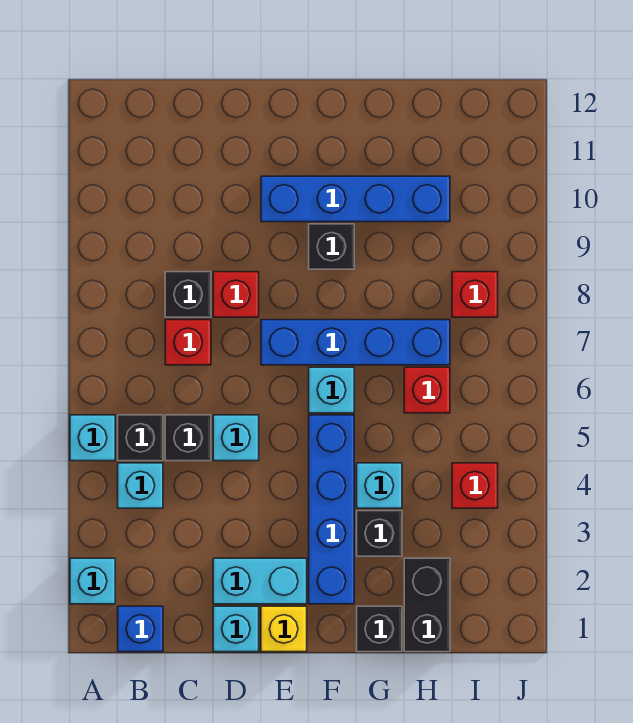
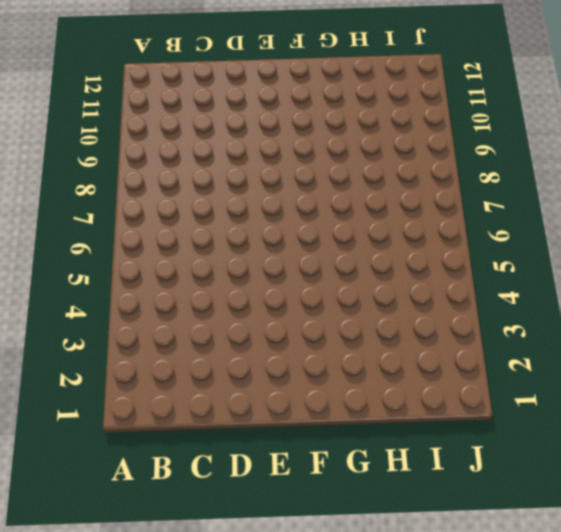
none -> cyan 1x1 brick [70,558,115,604]
none -> cyan 1x1 brick [70,415,115,461]
none -> blue 1x1 brick [118,606,163,652]

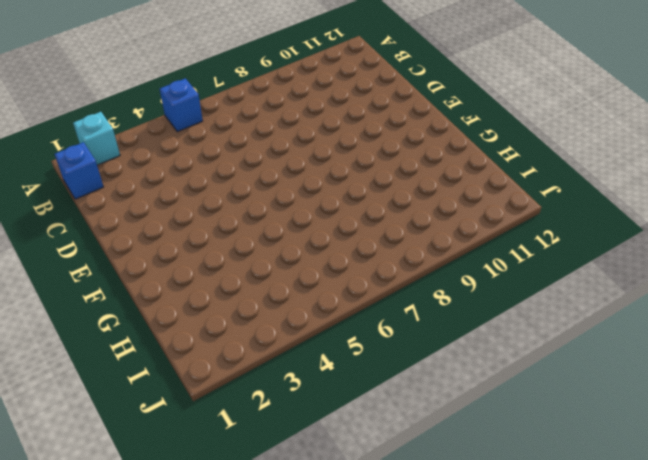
blue 1x1 brick [160,78,203,132] -> cyan 1x1 brick [70,415,115,461]
none -> cyan 1x1 brick [118,463,163,508]
none -> black 1x1 brick [118,415,163,461]
none -> black 1x1 brick [165,415,211,461]

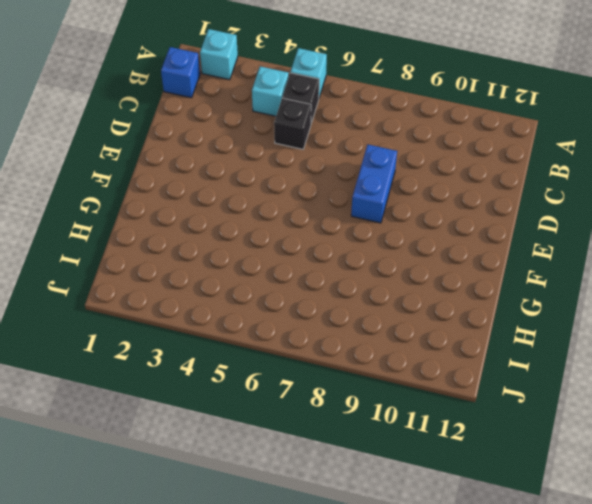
blue 1x2 brick [351,145,397,223] -> red 1x1 brick [213,272,259,317]
none -> red 1x1 brick [165,320,211,365]
none -> black 1x1 brick [165,272,211,317]
none -> cyan 1x1 brick [213,606,259,652]

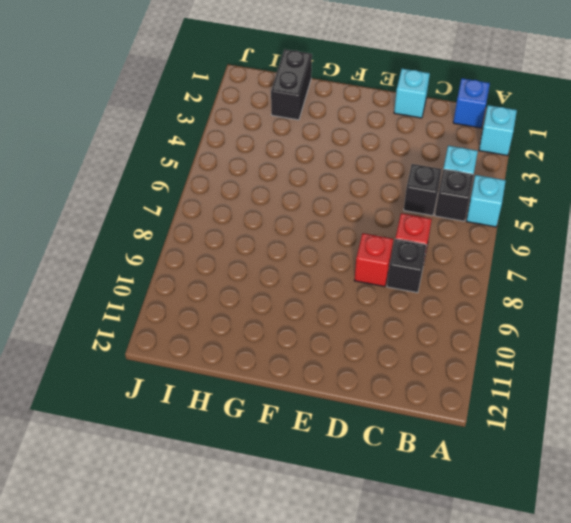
none -> cyan 1x2 brick [213,558,307,604]
none -> cyan 1x1 brick [213,415,259,461]
none -> yellow 1x1 brick [261,606,307,652]

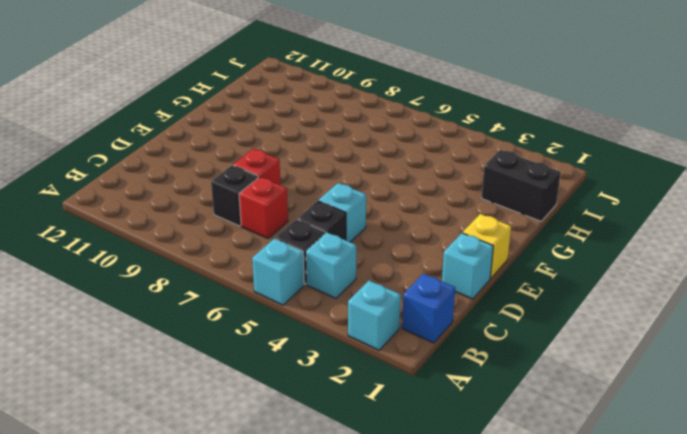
none -> cyan 1x2 brick [213,558,307,604]
none -> blue 1x4 brick [261,320,450,365]
none -> blue 1x4 brick [261,176,450,222]

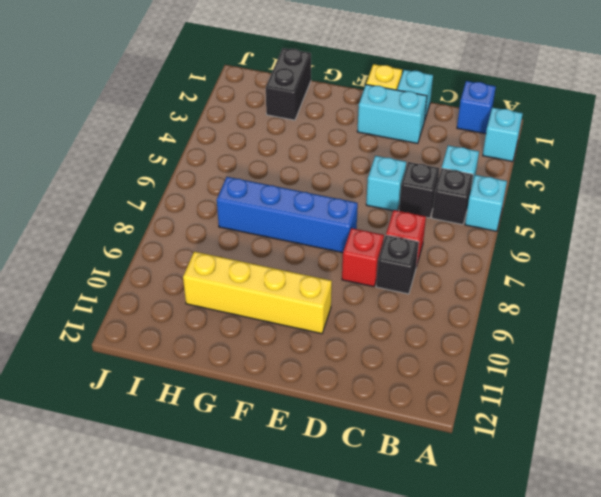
yellow 1x4 brick [183,252,332,334] -> blue 1x4 brick [261,176,450,222]
none -> blue 1x4 brick [309,415,354,604]
none -> cyan 1x1 brick [309,367,354,413]
none -> black 1x1 brick [309,224,354,269]

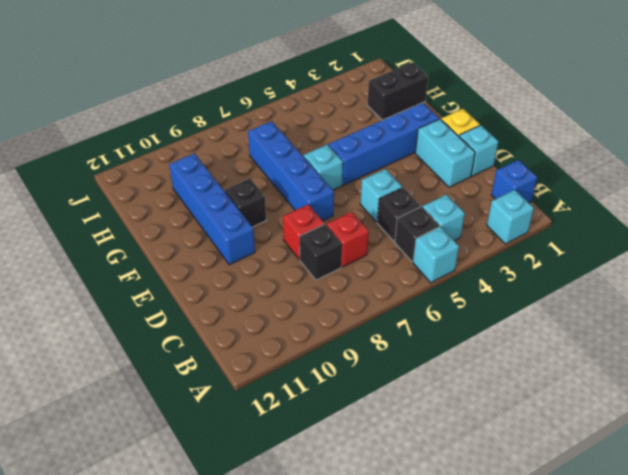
none -> black 1x1 brick [357,606,402,652]
none -> black 1x1 brick [357,511,402,556]
none -> cyan 1x1 brick [357,463,402,508]

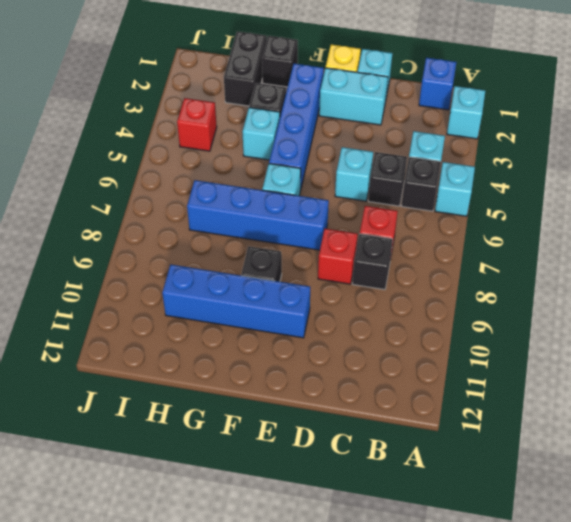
none -> red 1x1 brick [404,367,450,413]
none -> red 1x1 brick [452,272,498,317]

